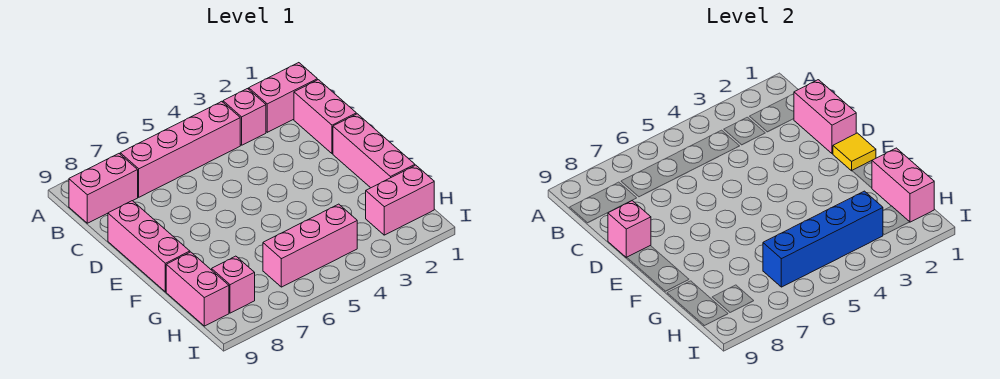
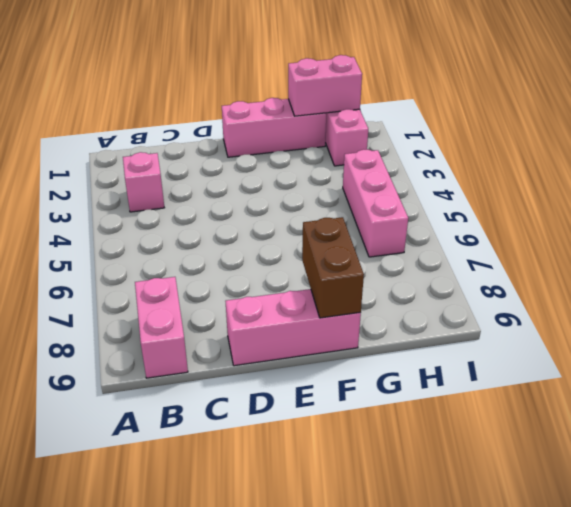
brown 1x2 brick [302,217,364,318] -> none
none -> pink 1x2 brick [249,63,317,132]
none -> pink 1x4 brick [120,101,240,197]
none -> pink 1x2 brick [294,80,356,154]

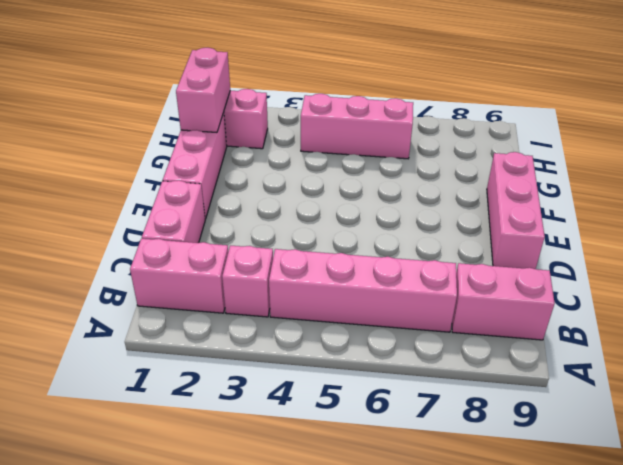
none -> pink 1x2 brick [166,252,229,326]
none -> pink 1x1 brick [212,256,255,313]
none -> pink 1x2 brick [794,80,856,154]

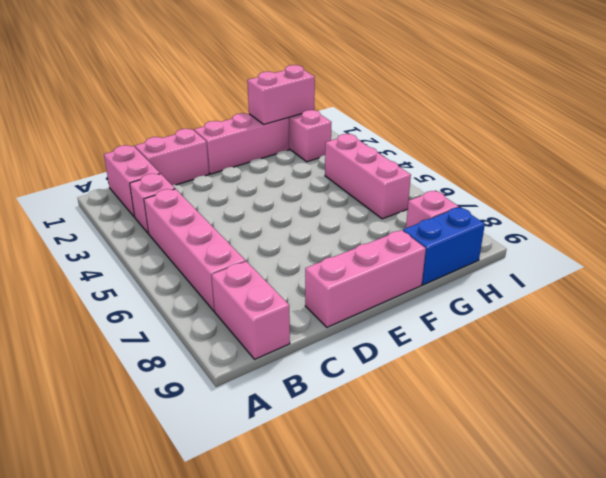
blue 1x2 brick [403,207,485,285] -> pink 1x2 brick [166,252,229,326]
none -> pink 1x2 brick [794,80,856,154]
none -> pink 1x1 brick [608,201,651,258]
none -> yellow 1x1 tile [833,133,876,171]

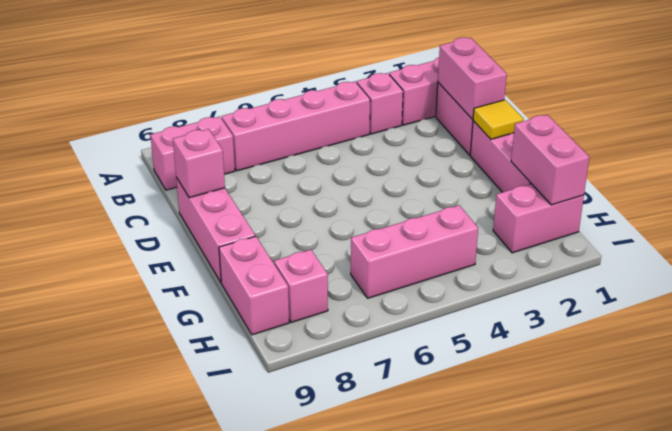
none -> blue 1x4 brick [763,191,883,287]

